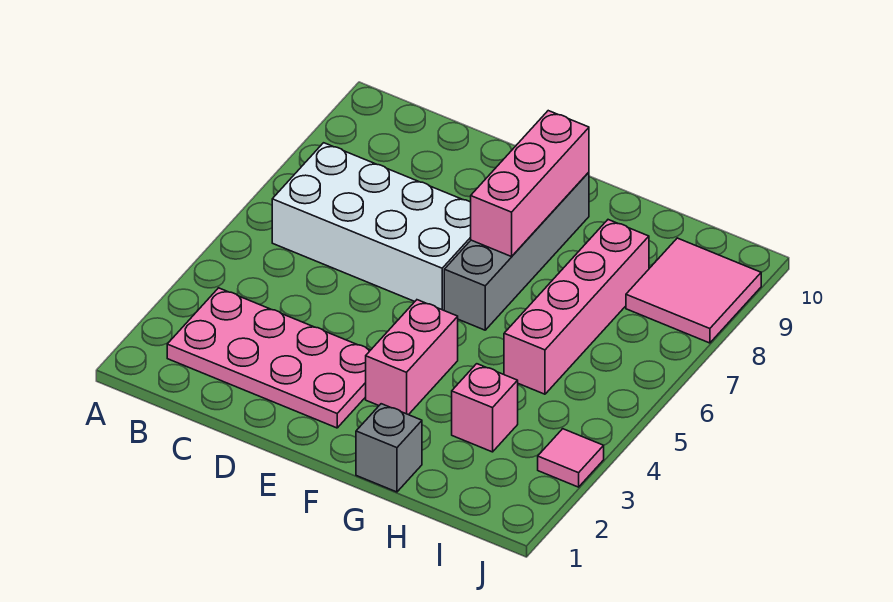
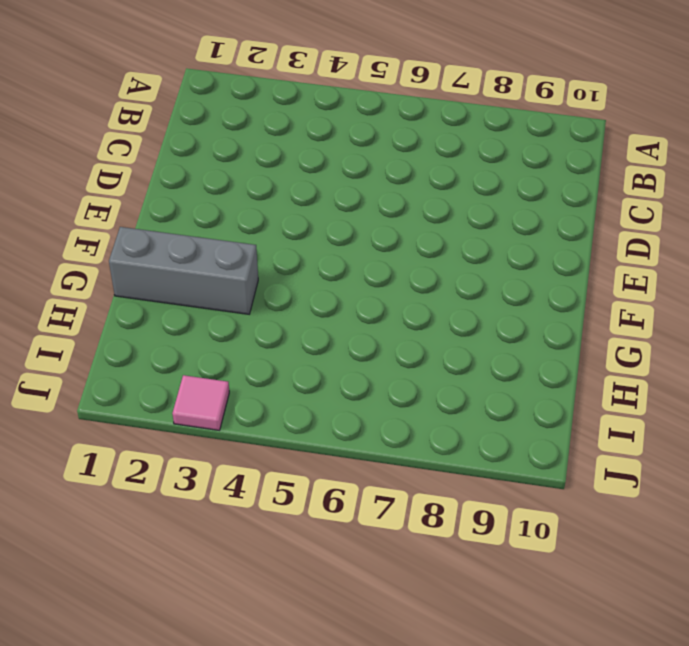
grey 1x3 brick [109,227,258,314] -> grey 1x1 brick [356,404,422,492]
none -> pink 2x4 plate [167,288,370,428]
none -> white 2x4 brick [272,143,471,310]

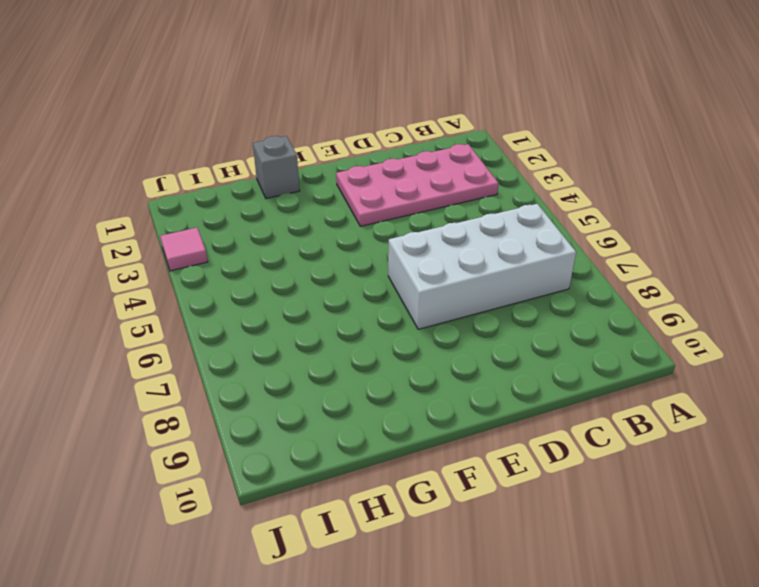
none -> pink 1x2 brick [366,300,458,415]
none -> grey 1x4 brick [444,172,589,330]

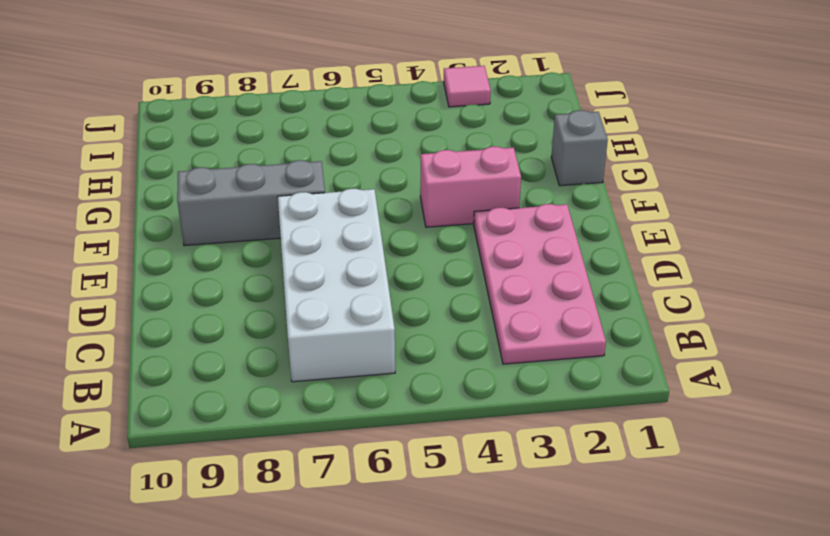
grey 1x3 brick [177,160,325,246] -> grey 1x4 brick [444,172,589,330]
none -> pink 1x1 brick [452,364,518,452]
none -> pink 1x4 brick [504,220,649,394]

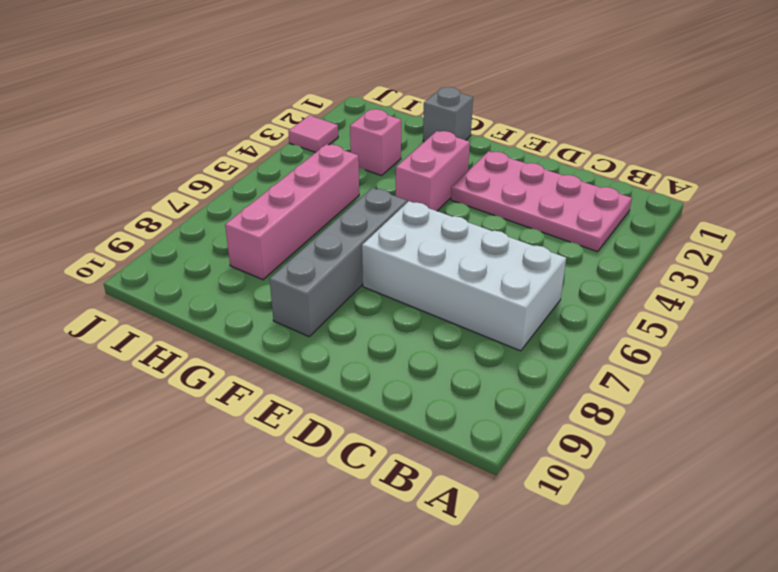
none -> pink 2x2 tile [626,238,761,343]
none -> pink 1x3 brick [471,111,589,257]

